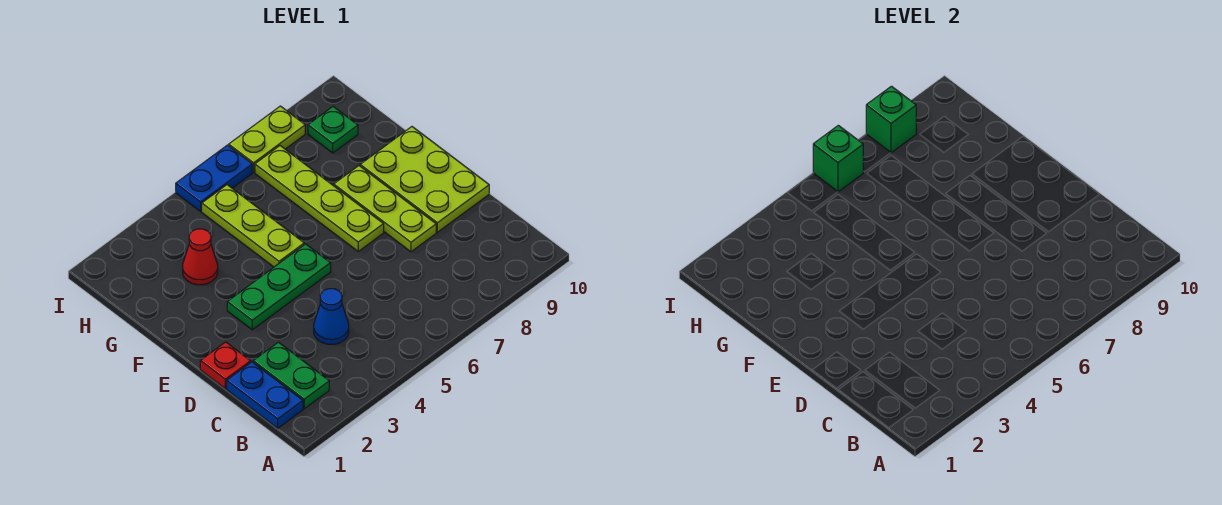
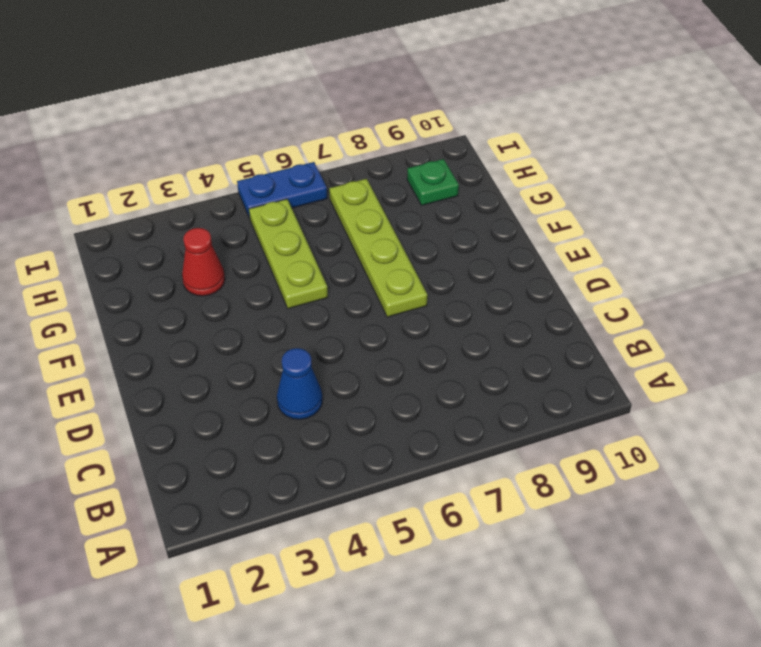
none -> blue 1x2 plate [227,362,303,428]
none -> green 1x2 plate [253,342,329,409]
none -> red 1x1 plate [200,342,251,389]

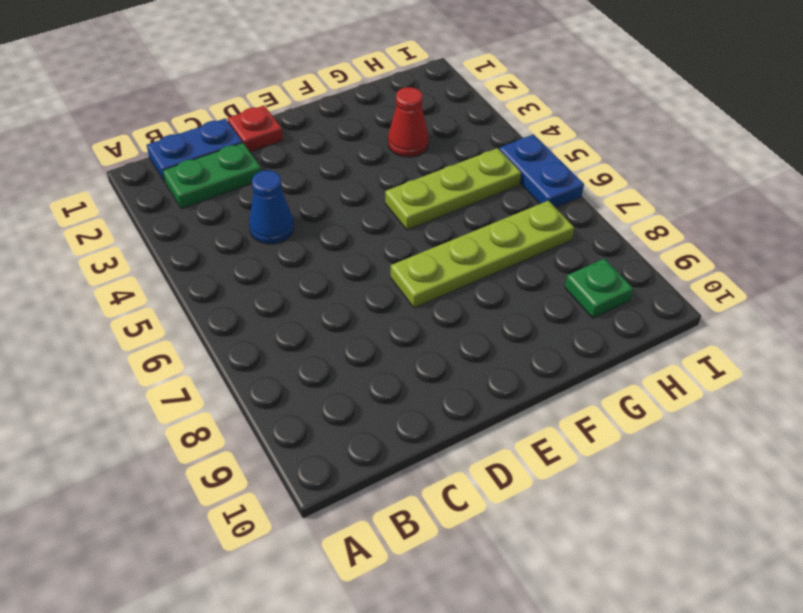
none -> lime 1x3 plate [334,166,436,252]
none -> lime 2x3 plate [360,127,489,232]
none -> green 1x3 plate [227,244,331,330]

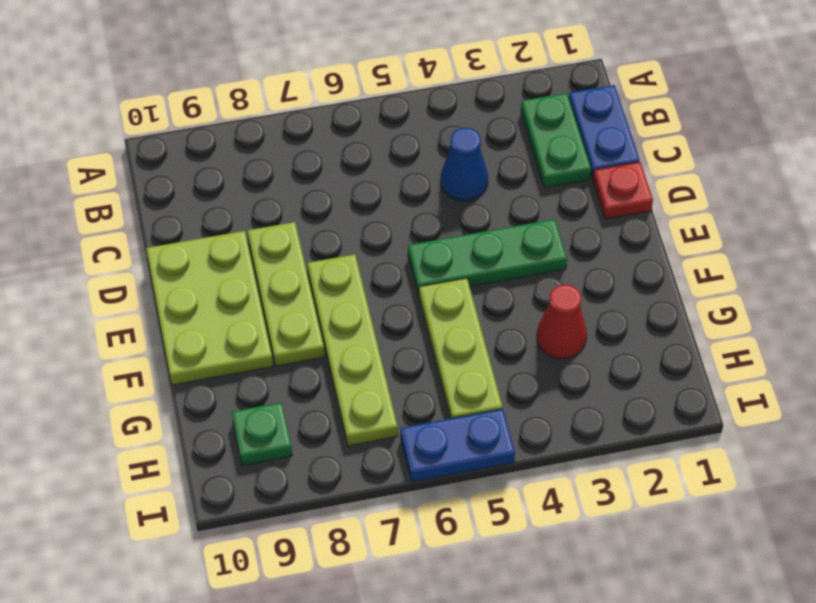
none -> lime 1x2 plate [229,106,305,172]
none -> green 1x1 brick [813,125,863,192]
none -> green 1x1 brick [866,86,916,153]

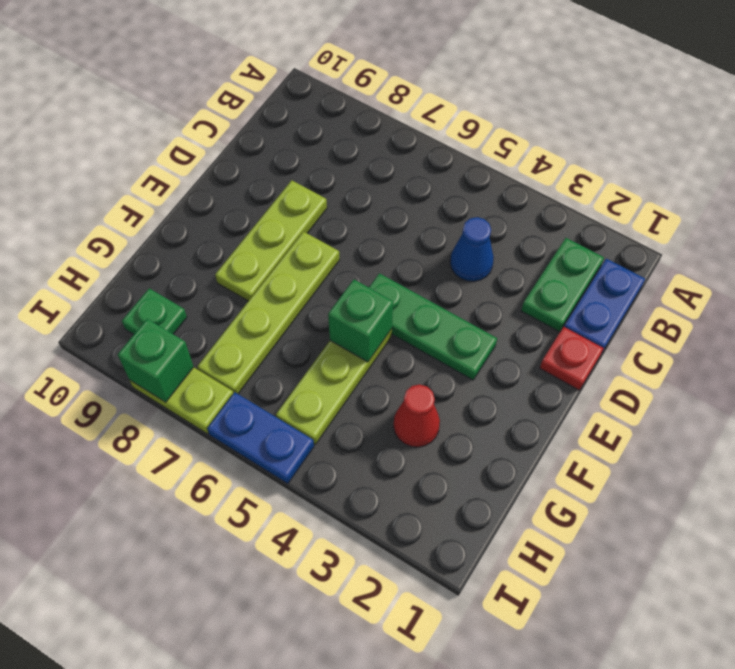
green 1x1 brick [328,280,393,362] -> green 1x1 brick moved to [813,125,863,192]
none -> lime 2x3 plate [360,127,489,232]

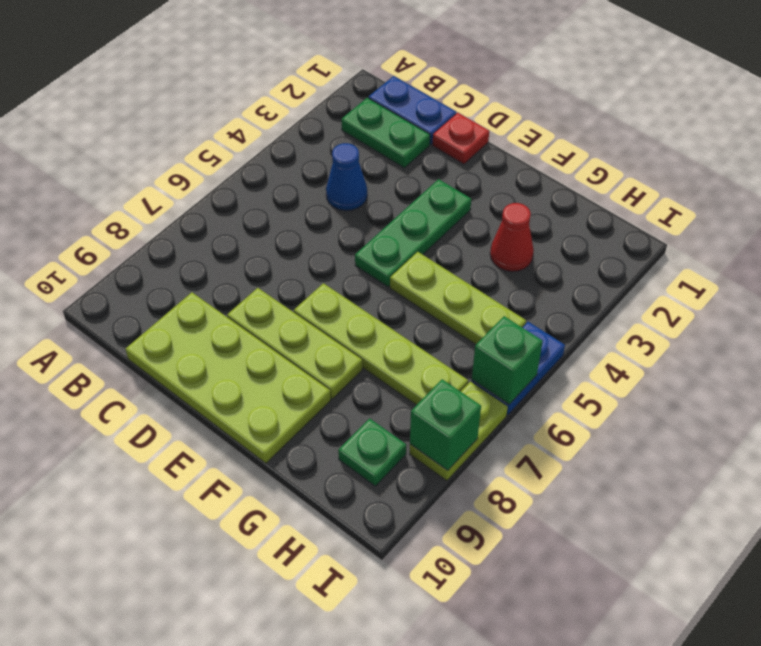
lime 2x4 plate [126,292,331,463] -> lime 2x3 plate [360,127,489,232]

